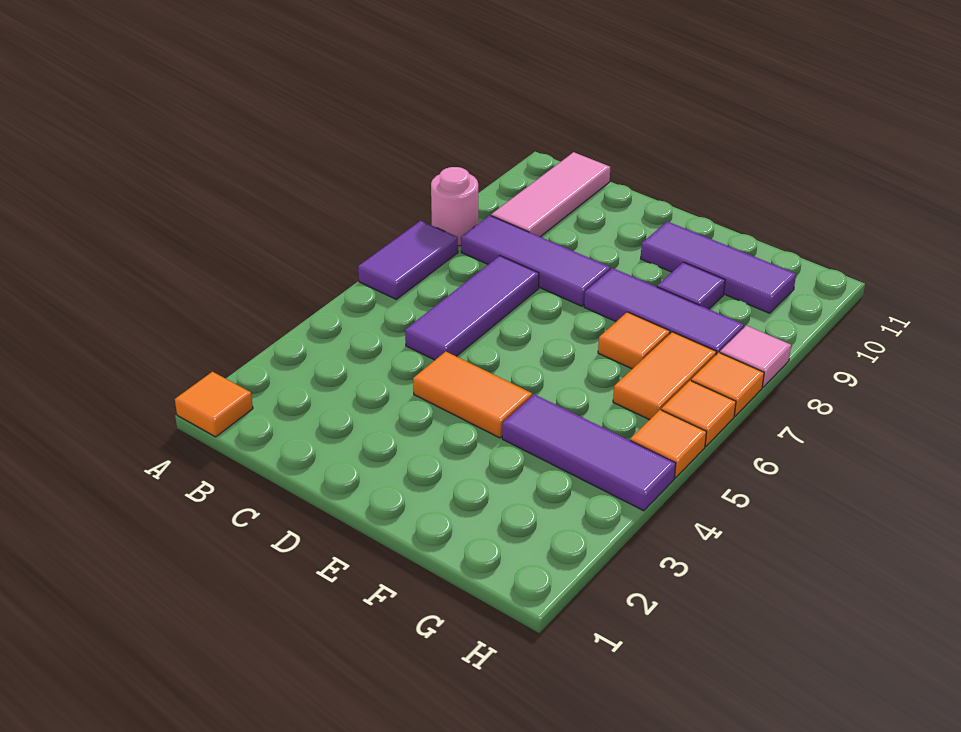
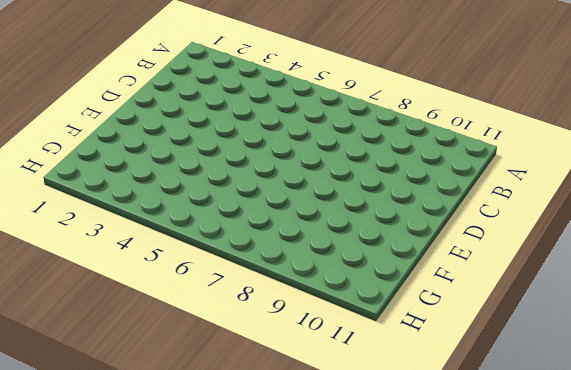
none -> orange 1x1 tile [175,372,253,437]
none -> purple 1x2 tile [358,221,458,299]
none -> pink 1x1 round brick [431,167,478,246]

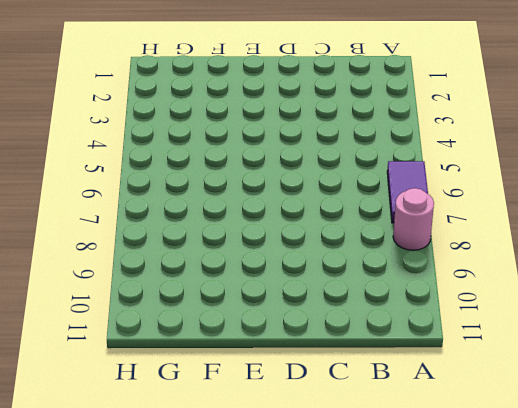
none -> orange 1x1 tile [175,372,253,437]
none -> purple 1x3 tile [461,215,610,306]
none -> pink 1x3 tile [491,152,610,237]

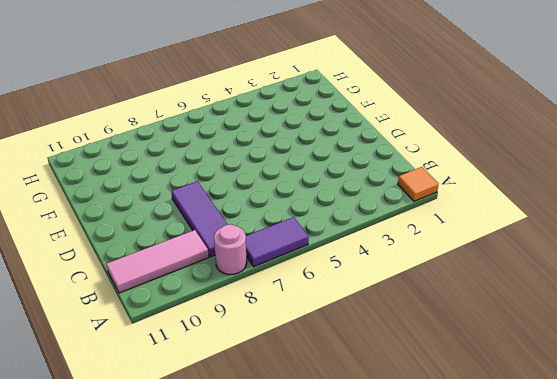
none -> purple 1x3 tile [405,256,539,360]
none -> orange 1x2 tile [413,352,532,438]
none -> purple 1x3 tile [584,268,744,355]

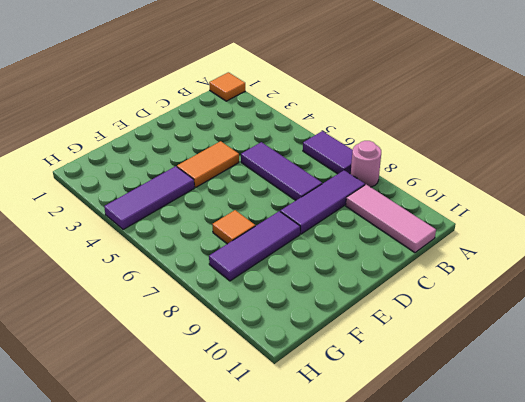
none -> purple 1x3 tile [641,221,796,313]
none -> purple 1x1 tile [657,262,725,309]
none -> orange 1x2 tile [613,332,716,420]

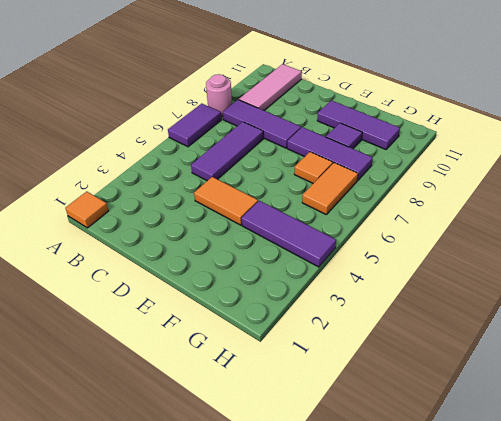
none -> orange 1x1 tile [630,410,707,478]
none -> orange 1x1 tile [661,381,736,446]
none -> orange 1x1 tile [691,353,764,416]

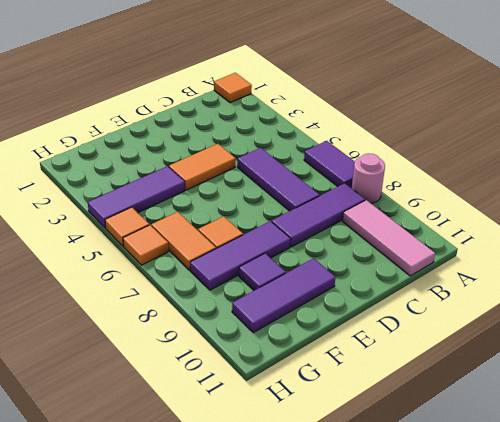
none -> orange 1x1 tile [691,353,764,416]
none -> pink 1x1 tile [720,326,791,387]

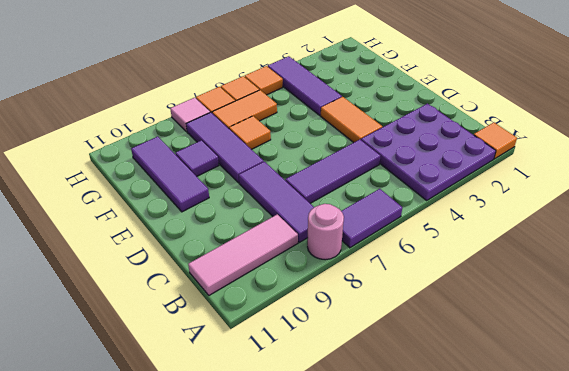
purple 3x3 plate [361,104,496,200] -> none

